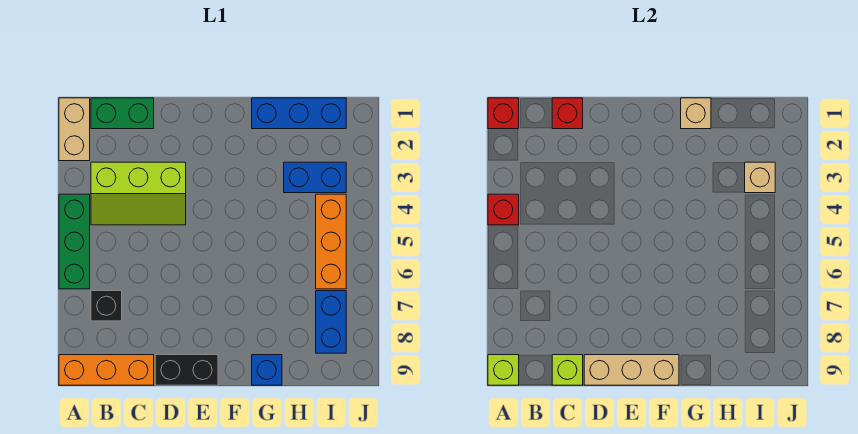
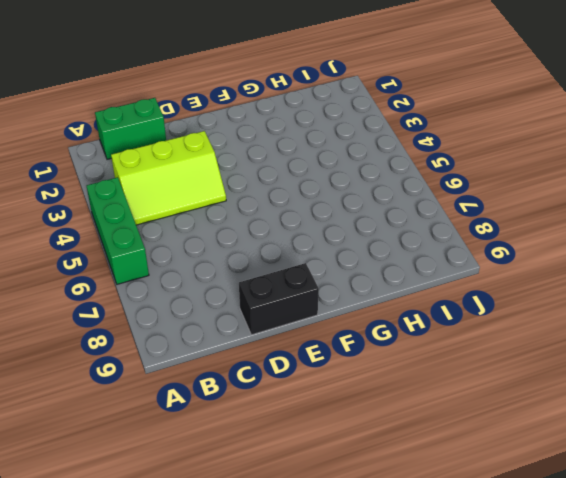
none -> tan 1x2 brick [59,98,90,161]
none -> orange 1x3 brick [59,355,154,385]
none -> black 1x1 brick [91,291,122,321]

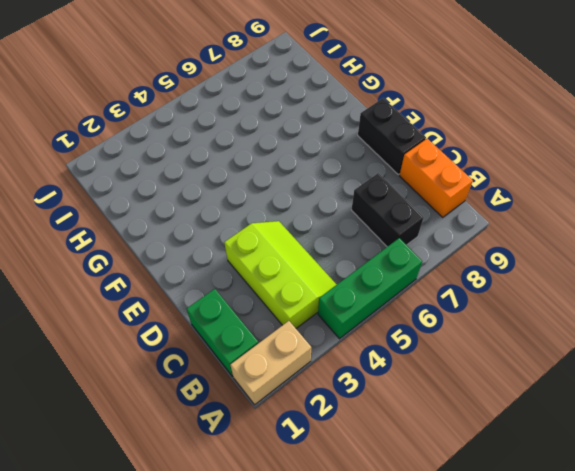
black 1x2 brick [352,173,424,247] -> black 1x1 brick [91,291,122,321]
orange 1x2 brick [399,139,473,218] -> orange 1x3 brick [59,355,154,385]
none -> blue 1x3 brick [252,98,346,129]
none -> blue 1x1 brick [252,355,282,385]
none -> blue 1x2 brick [284,162,346,193]

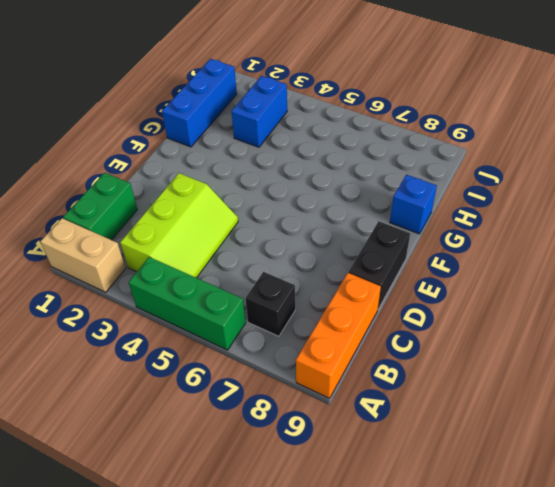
none -> orange 1x3 brick [316,194,346,289]
none -> blue 1x2 brick [316,291,346,353]
none -> red 1x1 brick [488,98,519,129]

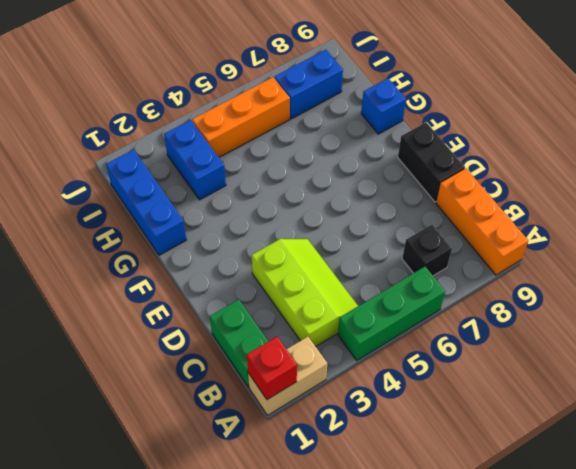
none -> red 1x1 brick [488,194,519,225]
none -> lime 1x1 brick [488,355,519,385]
none -> red 1x1 brick [552,98,583,129]

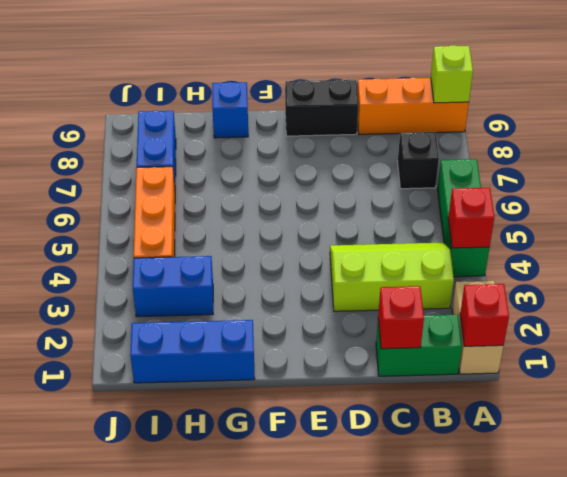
none -> lime 1x1 brick [552,355,583,385]
none -> tan 1x3 brick [584,355,679,385]
none -> tan 1x1 brick [681,98,711,129]

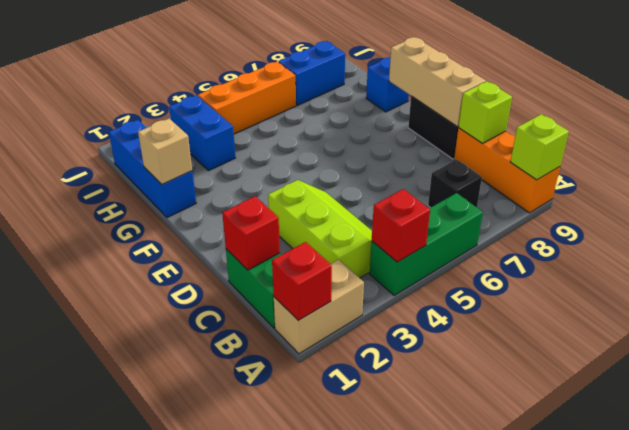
none -> tan 1x1 brick [745,162,775,193]

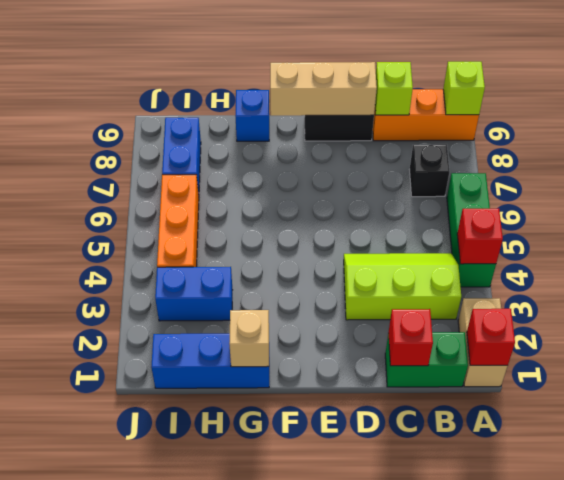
none -> tan 1x1 brick [745,162,775,193]

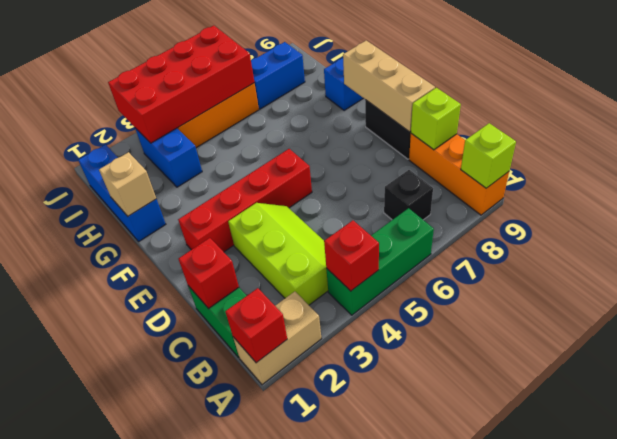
red 1x4 brick [178,149,312,252] -> none
red 2x4 brick [108,26,254,143] -> tan 1x1 brick [745,162,775,193]

